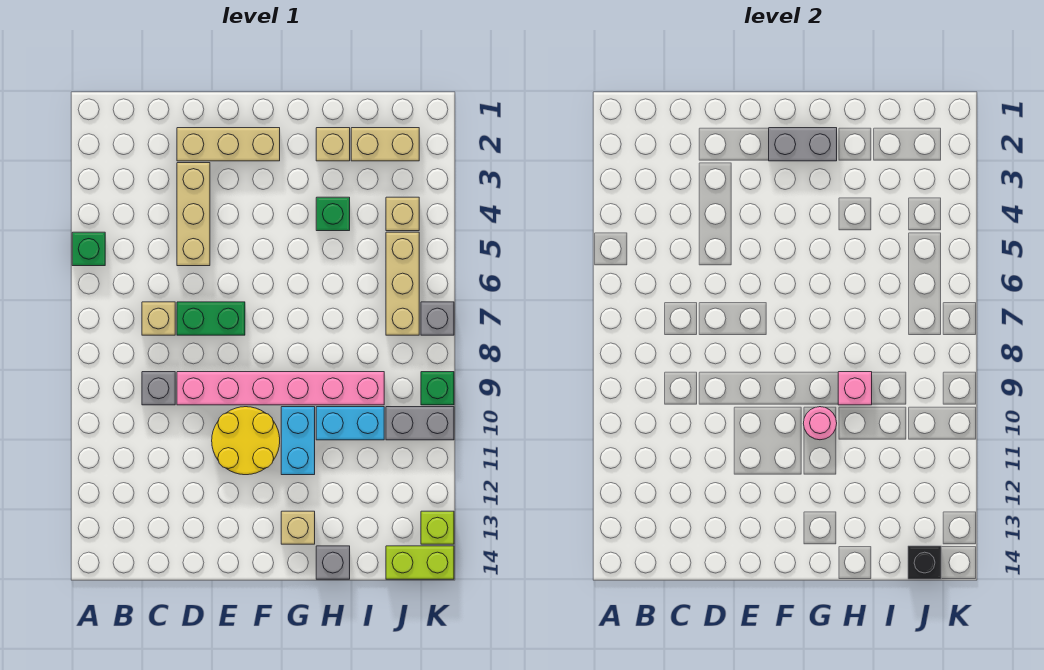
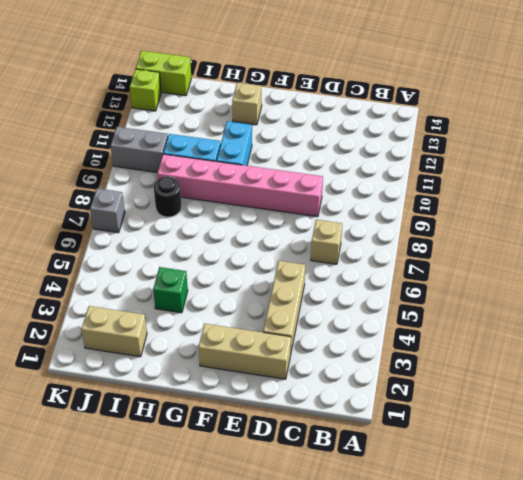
black 1x1 round brick [154,177,182,217] -> none
none -> green 1x1 brick [72,232,105,266]
none -> grey 1x1 brick [142,372,175,405]
none -> green 1x2 brick [177,302,245,335]

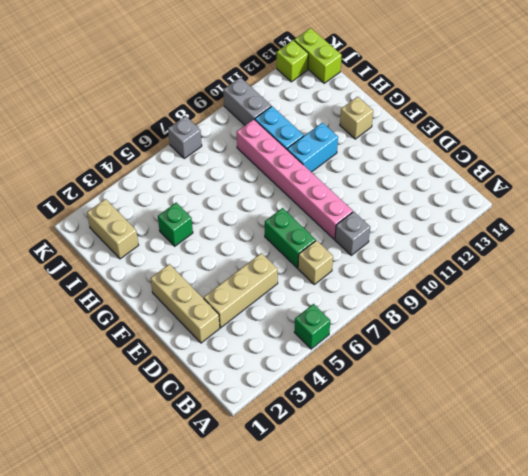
none -> yellow 2x2 round brick [212,407,280,475]
none -> tan 1x1 brick [316,128,350,161]
none -> grey 1x1 brick [316,546,350,579]

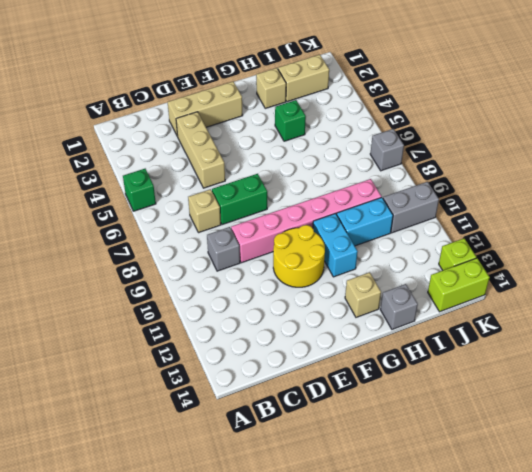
none -> tan 1x1 brick [386,197,419,231]
none -> tan 1x3 brick [386,232,419,335]
none -> green 1x1 brick [421,372,454,405]

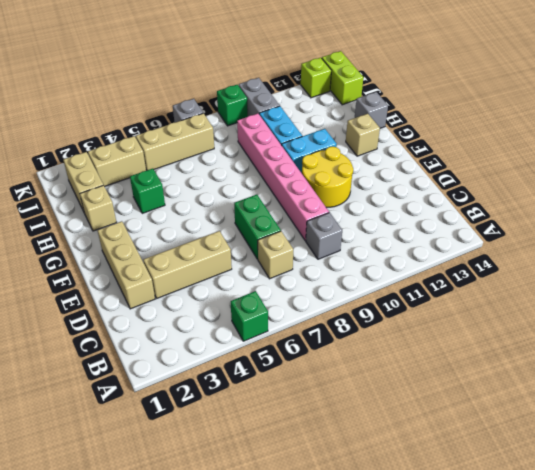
tan 1x2 brick [88,136,146,186] -> tan 1x1 brick [386,197,419,231]
none -> grey 1x2 brick [769,128,837,161]
none -> pink 1x1 round brick [803,407,837,440]
none -> pink 1x1 brick [838,372,872,405]

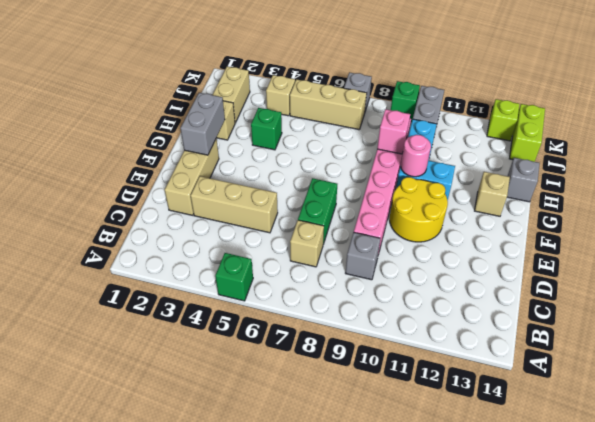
none -> black 1x1 brick [908,546,941,579]

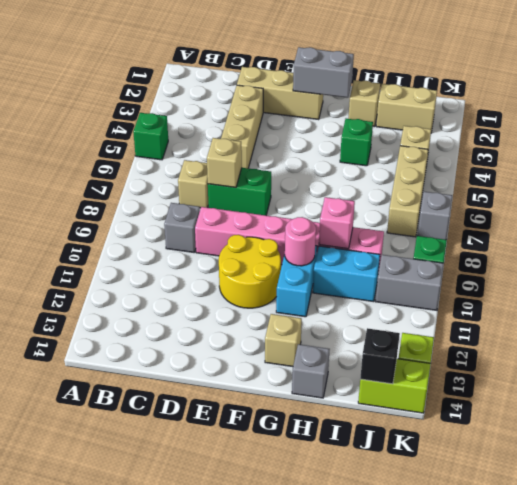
tan 1x1 brick [207,138,242,188] -> none

